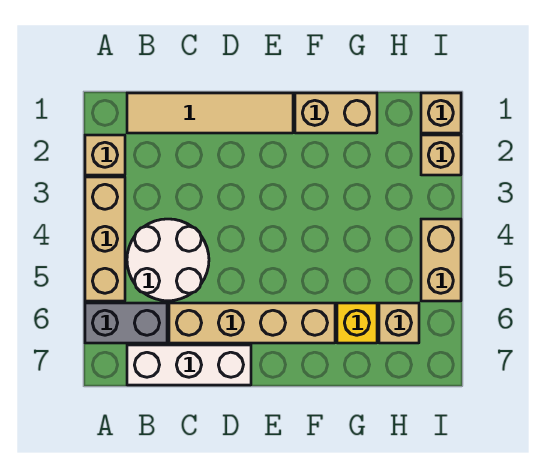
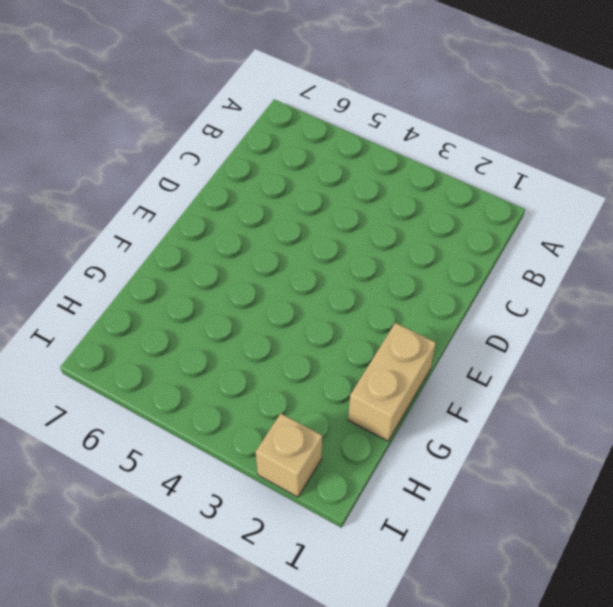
none -> tan 1x1 brick [85,135,125,175]
none -> tan 1x3 brick [85,177,125,301]
none -> grey 1x2 brick [85,303,167,343]

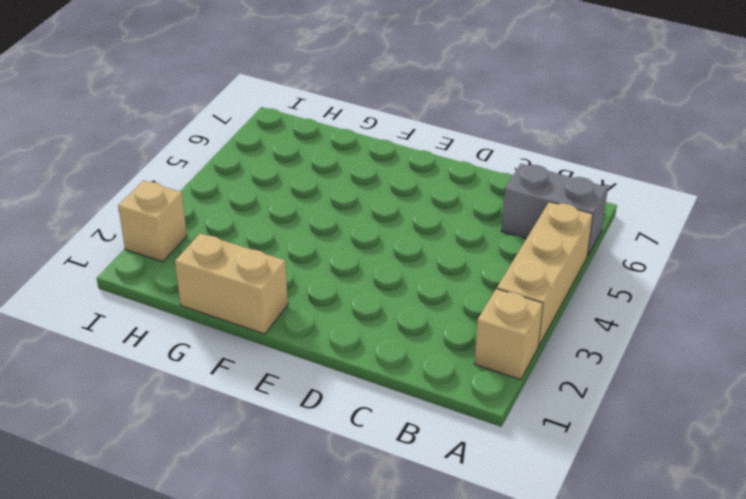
none -> tan 1x4 tile [127,93,293,133]
none -> white 2x2 round brick [127,219,209,301]
none -> white 1x3 brick [127,345,251,385]

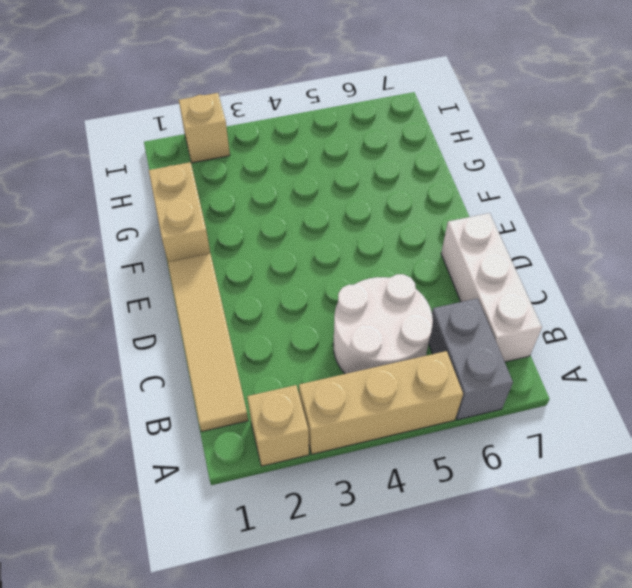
none -> tan 1x4 brick [169,303,335,343]
none -> yellow 1x1 brick [337,303,377,343]
none -> tan 1x1 brick [379,303,419,343]

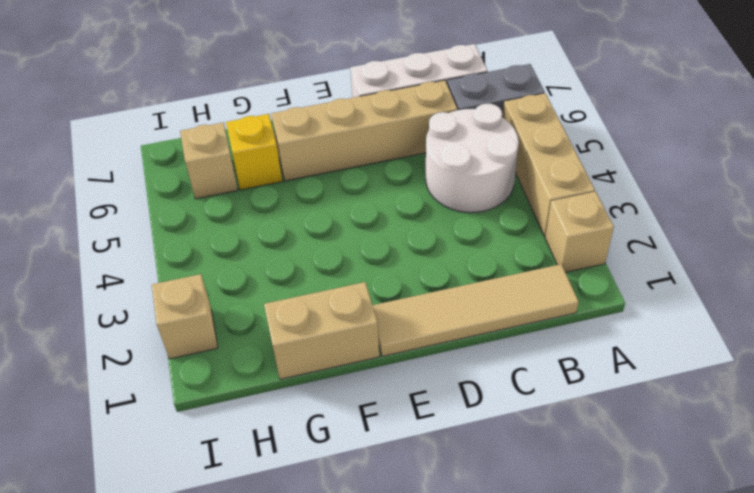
none -> tan 1x1 brick [421,93,461,133]
none -> tan 1x2 brick [421,219,461,301]

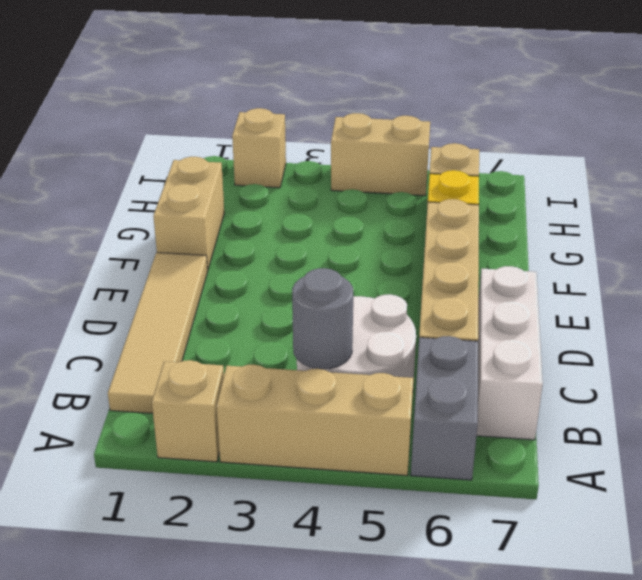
grey 1x1 round brick [292,268,353,369] -> none
none -> tan 1x1 brick [421,93,461,133]

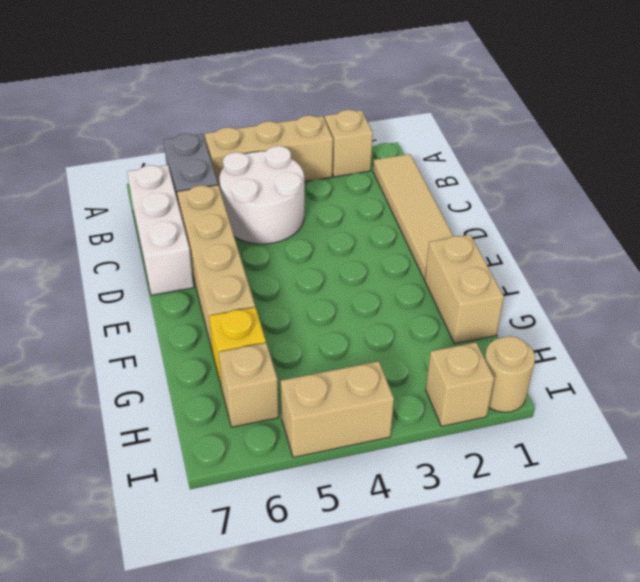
tan 1x1 round brick [485,336,535,412] -> tan 1x1 brick [421,93,461,133]

